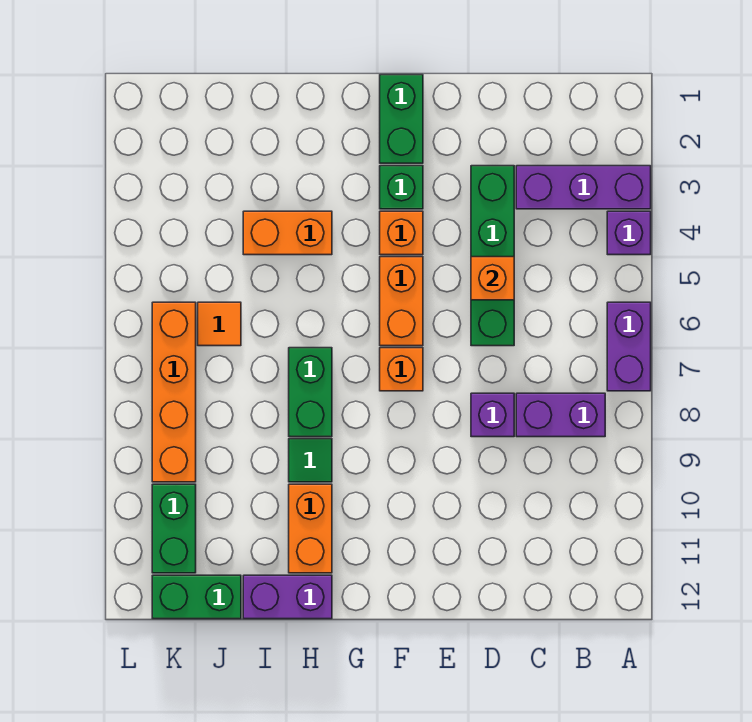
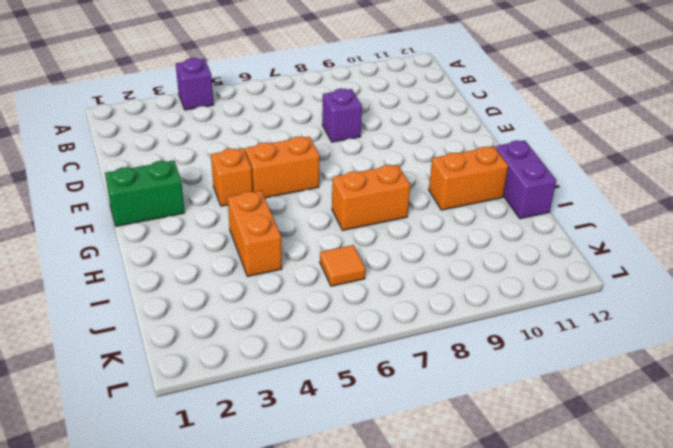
orange 1x2 brick [332,165,410,230] -> green 1x2 brick [289,348,332,437]
none -> purple 1x3 brick [516,166,651,209]
none -> purple 1x2 brick [607,302,651,391]
none -> purple 1x2 brick [516,393,605,437]

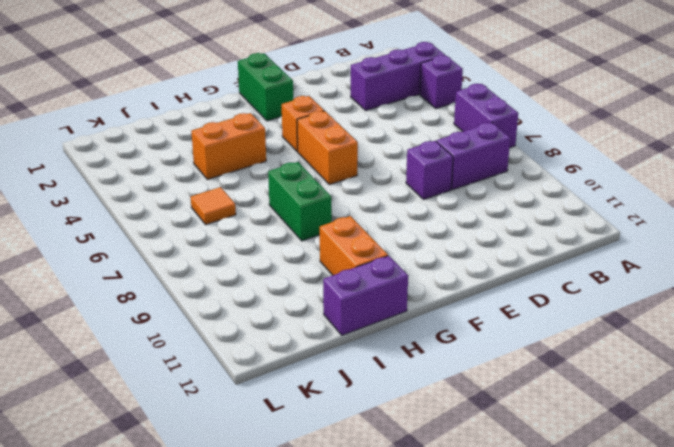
none -> green 1x4 brick [471,166,514,346]
none -> green 1x1 brick [380,166,423,209]
none -> orange 1x1 brick [380,348,423,391]

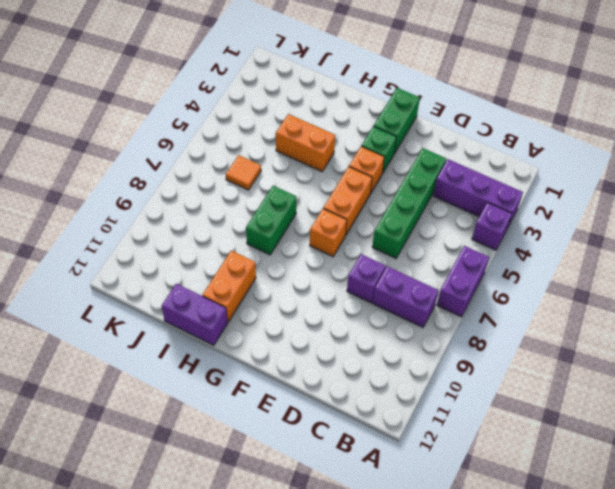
none -> green 1x1 tile [289,439,332,482]
none -> green 1x2 brick [152,575,241,619]
none -> orange 1x4 brick [152,302,196,482]

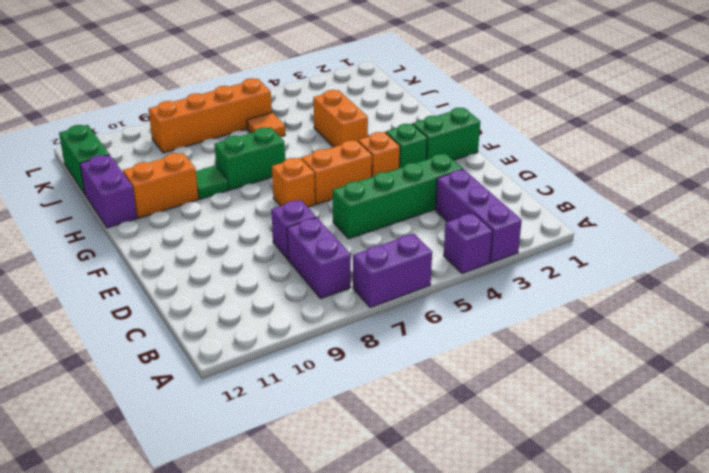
none -> green 1x2 brick [152,484,196,573]
none -> orange 1x1 brick [471,257,514,300]

